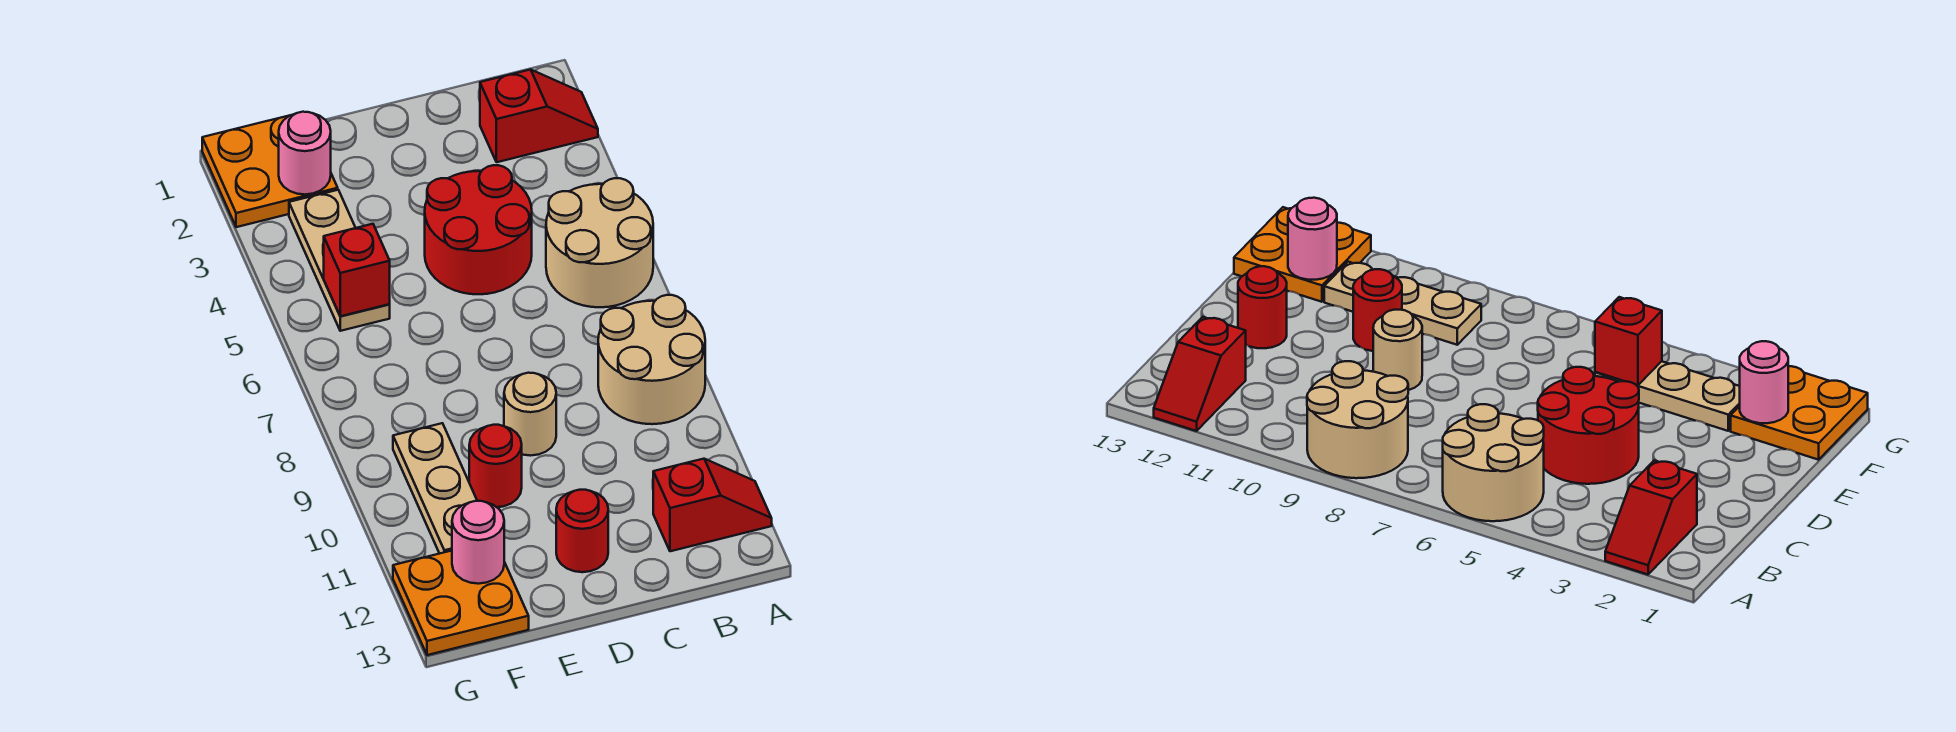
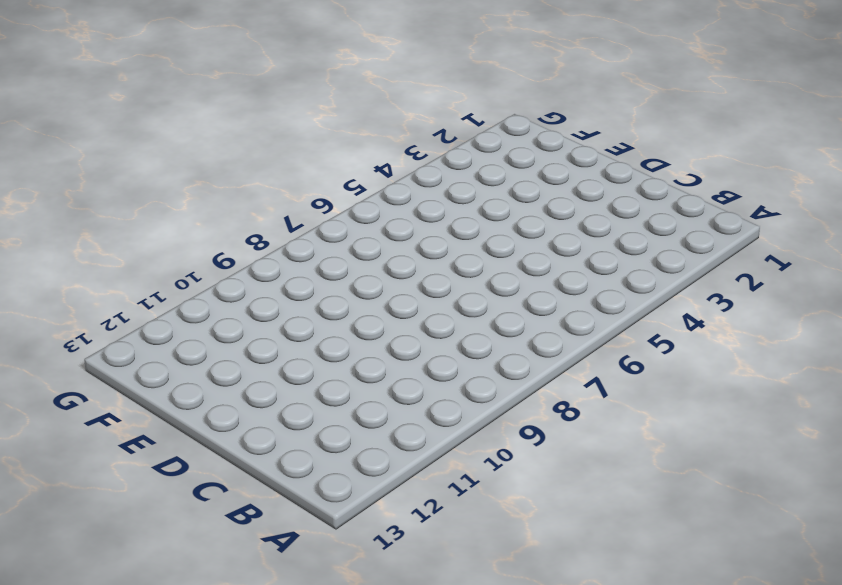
none -> red 1x2 slope [480,69,598,162]
none -> tan 2x2 round brick [546,178,653,307]
none -> tan 2x2 round brick [598,295,705,424]

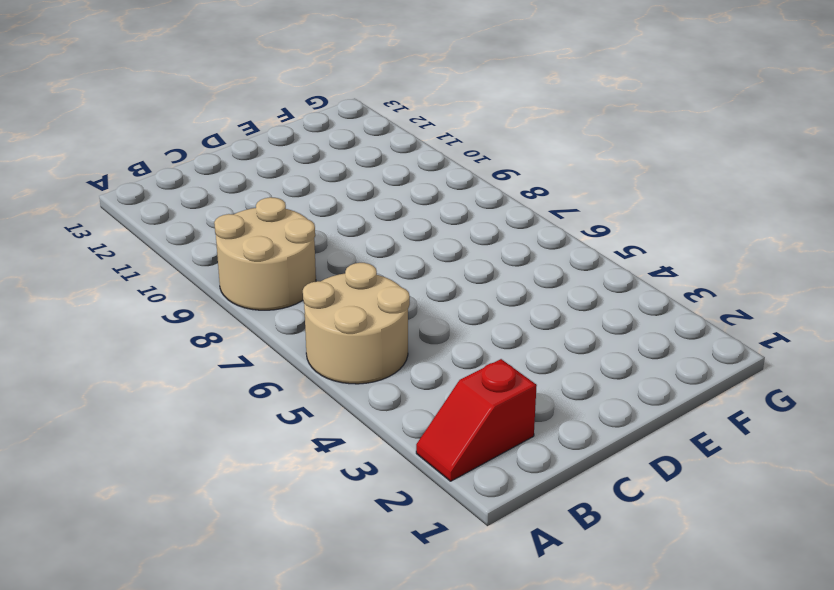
none -> red 1x2 slope [653,459,772,551]
none -> red 2x2 round brick [425,165,532,294]
none -> tan 1x1 round brick [504,373,556,456]

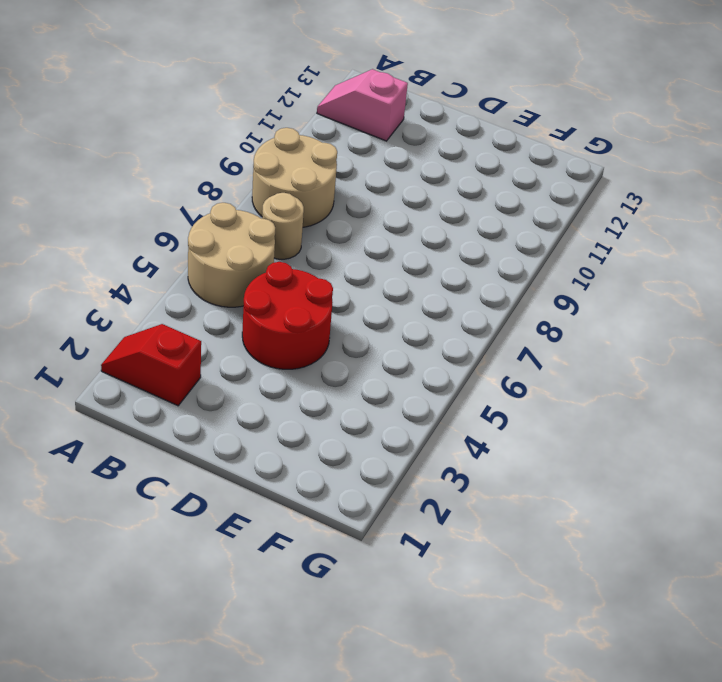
pink 1x2 slope [317,69,408,141] -> red 1x2 slope [653,459,772,551]
tan 1x1 round brick [262,193,304,259] -> tan 1x1 round brick moved to [504,373,556,456]
none -> red 1x1 round brick [556,490,608,572]
none -> red 1x1 round brick [469,425,522,507]
none -> orange 2x2 plate [202,115,338,227]

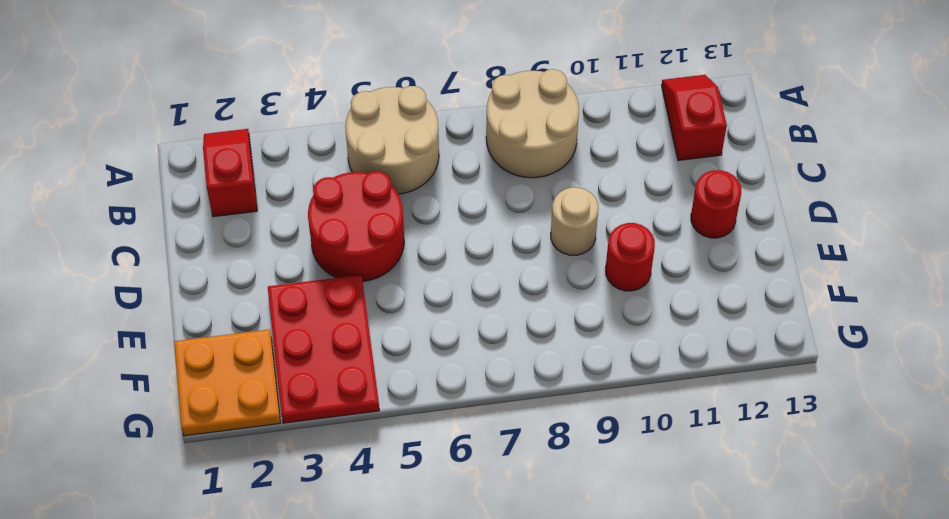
red 2x3 plate [268,275,379,423] -> tan 1x3 plate [289,190,390,331]
none -> tan 1x3 plate [393,423,477,554]
none -> orange 2x2 plate [393,551,529,655]
none -> pink 1x1 round brick [279,112,331,195]

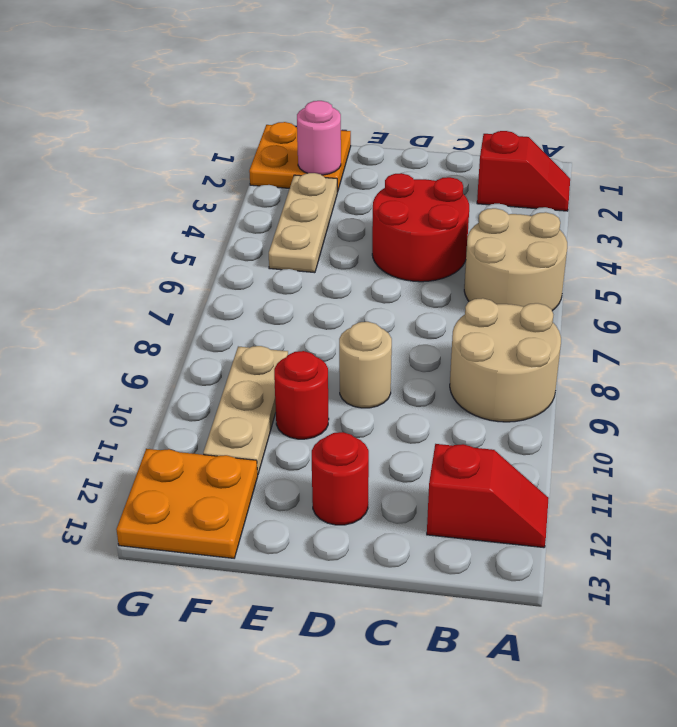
none -> red 1x1 brick [324,224,390,316]
none -> pink 1x1 round brick [452,501,504,584]

